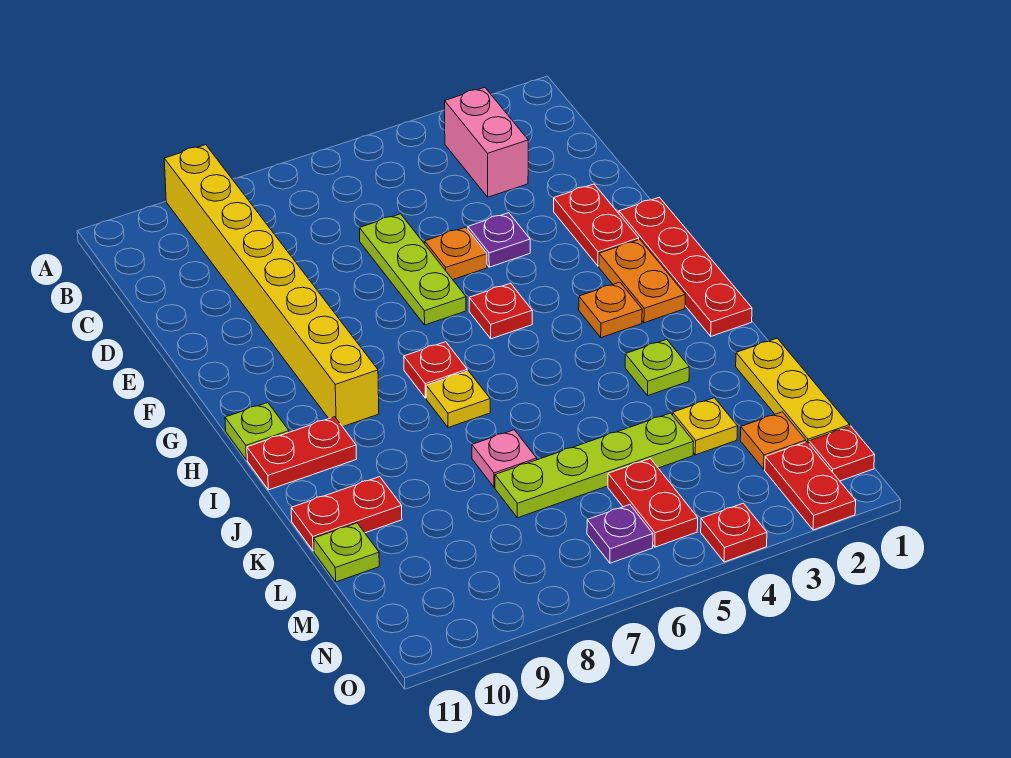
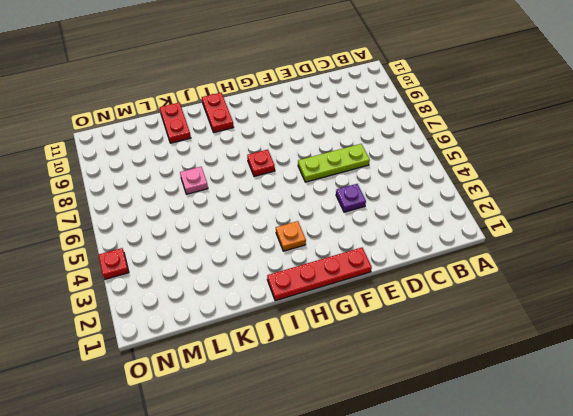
none -> yellow 1x8 brick [164,145,379,427]
none -> pink 1x2 brick [445,87,528,197]
none -> red 1x2 plate [554,184,639,266]

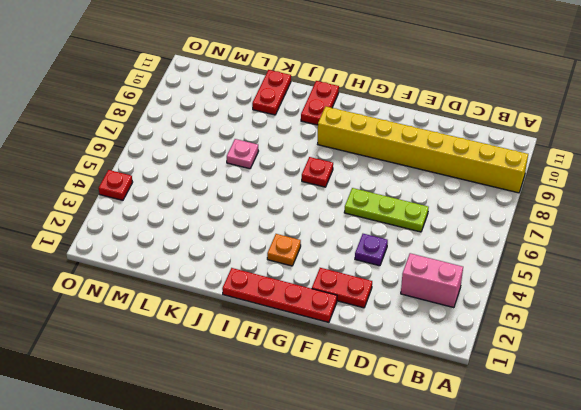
none -> orange 1x1 plate [425,227,487,279]
none -> orange 1x2 plate [599,239,685,323]
none -> red 1x1 plate [469,283,532,339]

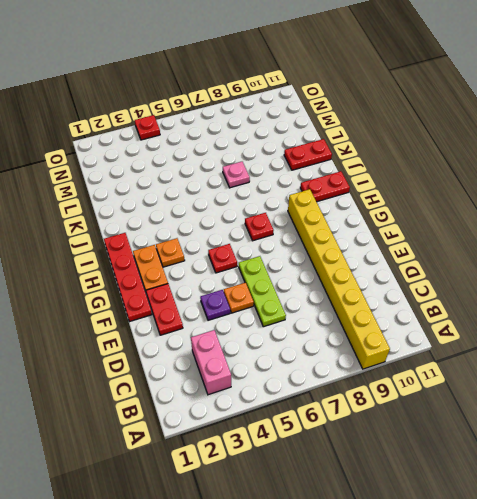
none -> lime 1x1 plate [225,403,289,460]
none -> yellow 1x1 plate [426,371,490,428]
none -> lime 1x1 plate [625,339,689,396]

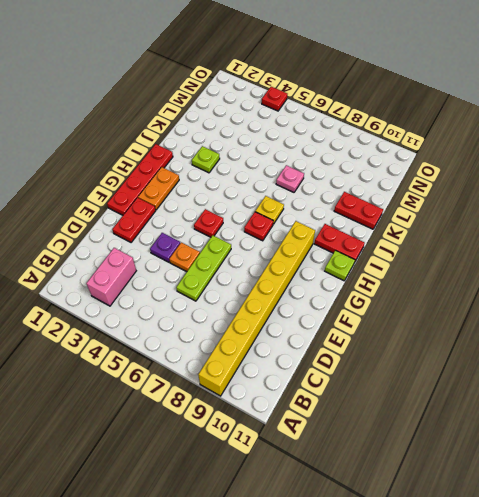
none -> orange 1x1 plate [579,282,642,338]
none -> yellow 1x3 plate [736,338,850,443]
none -> yellow 1x1 plate [673,398,738,455]

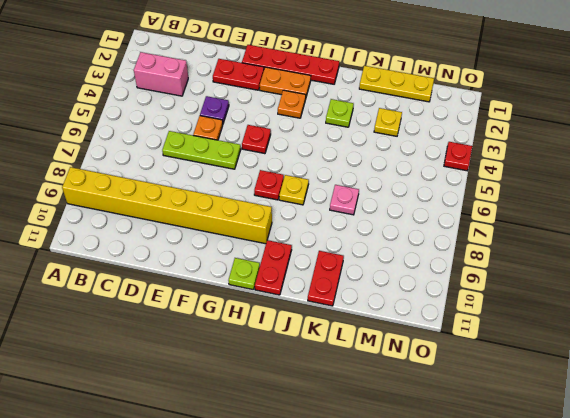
none -> lime 1x4 plate [495,413,694,518]
none -> lime 1x1 plate [314,523,379,582]
none -> orange 1x1 plate [740,412,806,469]

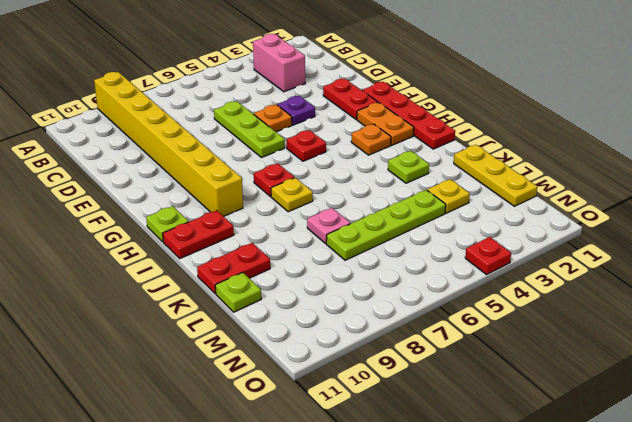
none -> orange 1x1 plate [740,412,806,469]
none -> red 1x2 plate [608,458,698,547]
none -> red 1x1 plate [809,426,875,481]

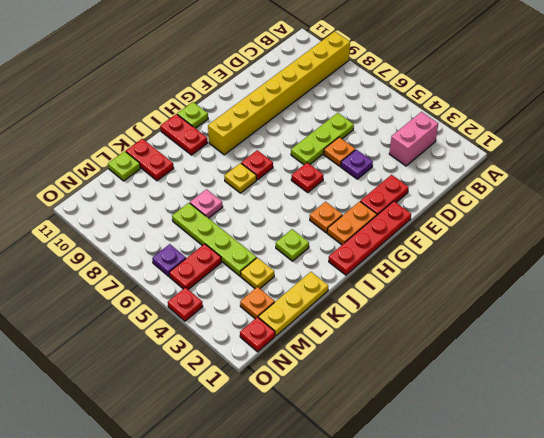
none -> red 1x2 plate [765,442,856,530]

